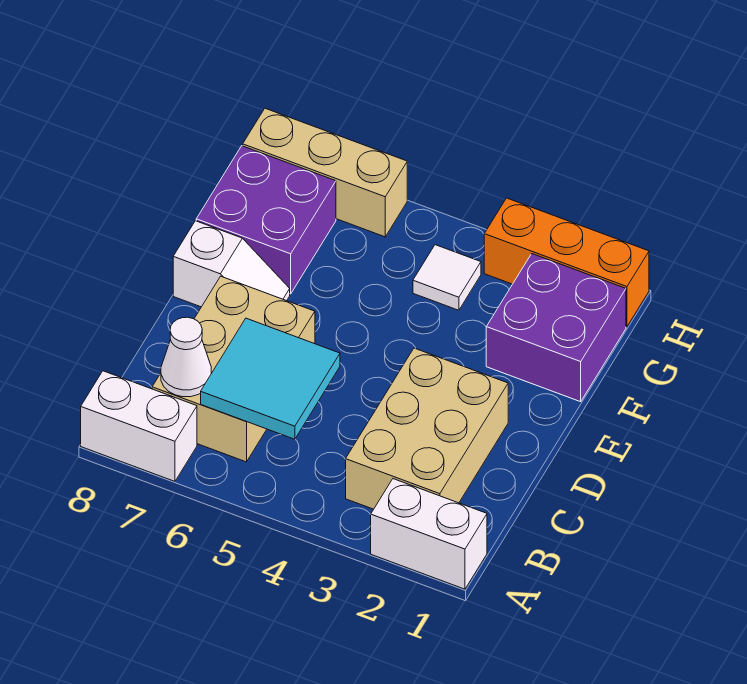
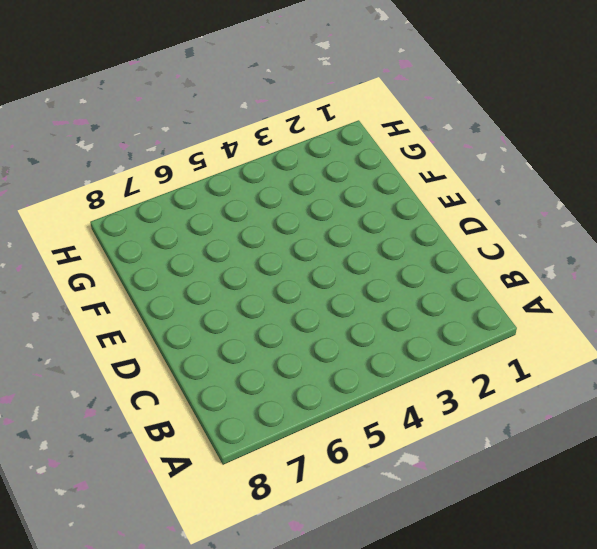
none -> white 1x2 brick [371,479,487,589]
none -> white 1x2 brick [81,371,197,481]
none -> tan 2x3 brick [346,348,508,509]

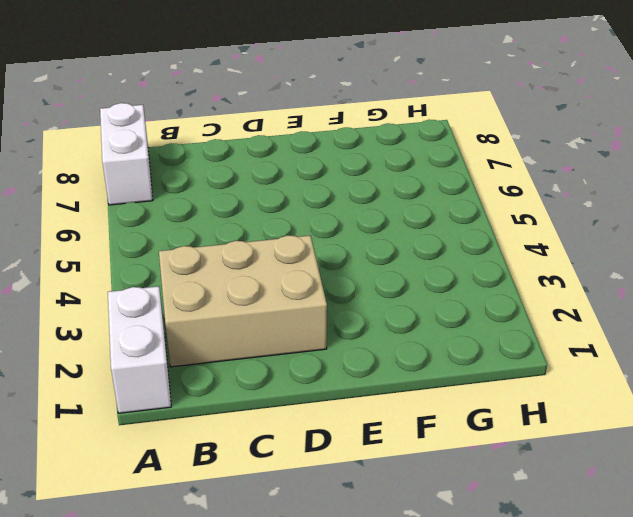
none -> tan 2x3 brick [152,276,315,462]
none -> white 1x2 slope [173,221,290,307]
none -> purple 2x2 brick [486,254,626,402]

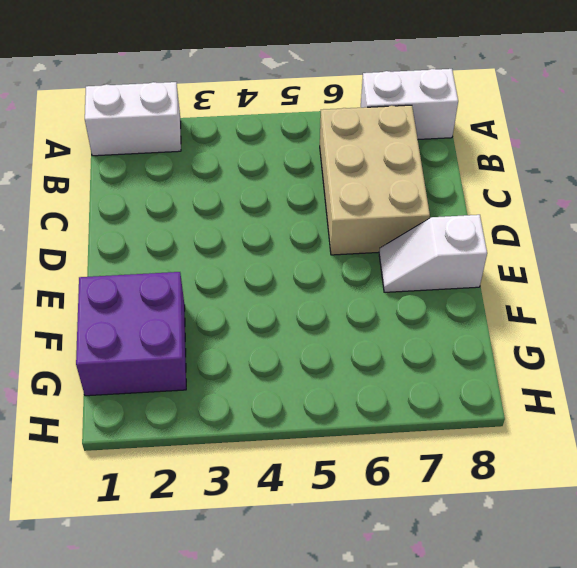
none -> tan 2x3 brick [346,348,508,509]
none -> purple 2x2 brick [196,146,336,294]
none -> white 1x1 tile [413,245,481,310]

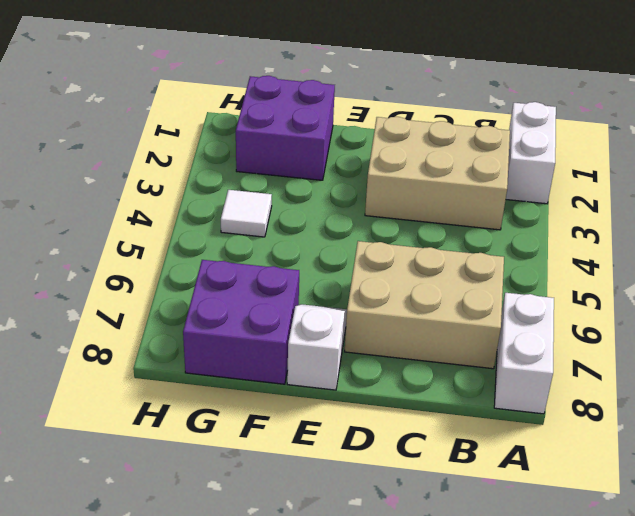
none -> orange 1x3 brick [484,198,649,327]
none -> tan 1x3 brick [243,108,407,237]
none -> cyan 2x2 tile [201,318,340,439]

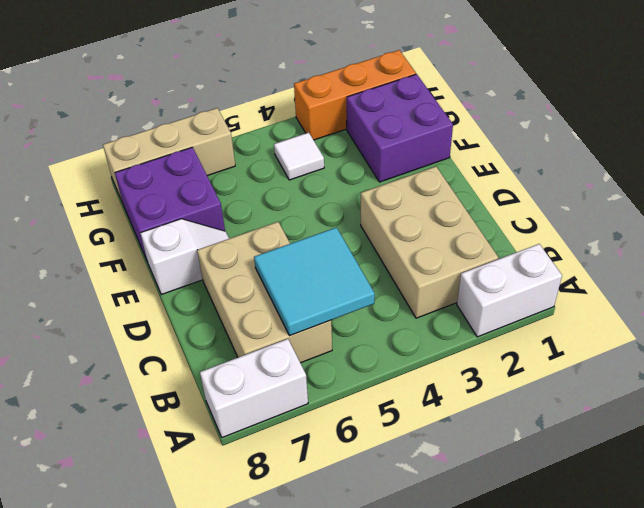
none -> white 1x1 cone [161,317,211,397]

